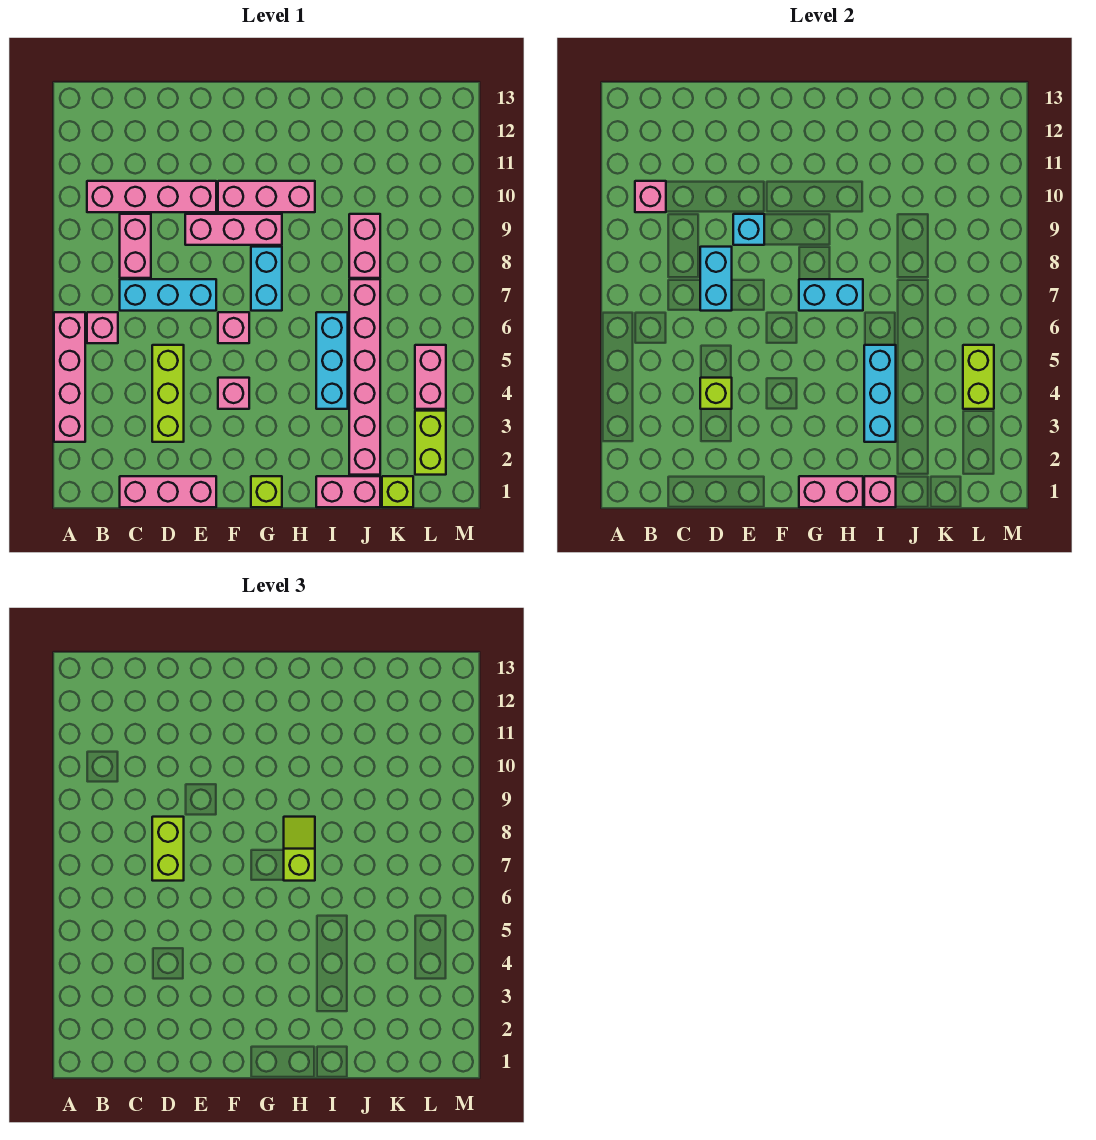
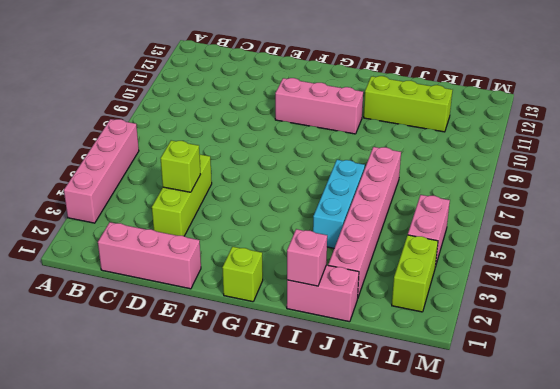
lime 1x3 brick [364,76,453,132] -> none
none -> pink 1x1 brick [87,312,118,343]
none -> pink 1x4 brick [87,181,216,212]
none -> cyan 1x3 brick [120,279,216,311]
none -> pink 1x2 brick [120,214,151,278]

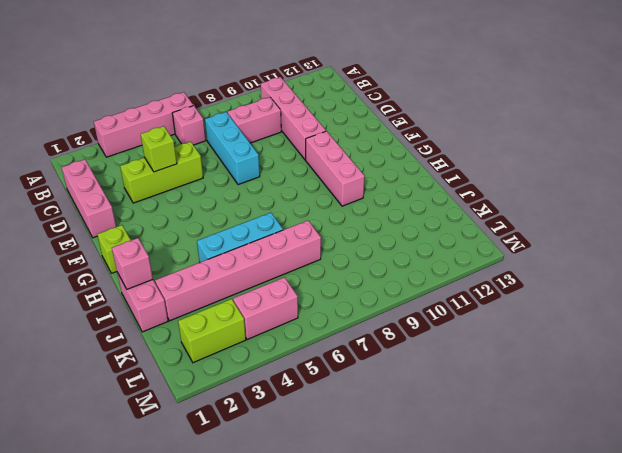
none -> pink 1x3 brick [185,214,282,245]
none -> pink 1x1 brick [218,378,249,409]
none -> pink 1x1 brick [218,312,249,343]
none -> cyan 1x2 brick [251,247,282,311]

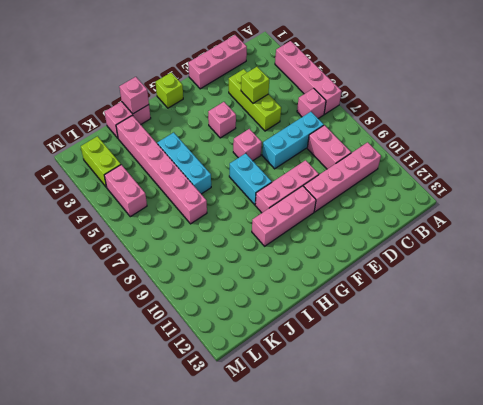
none -> pink 1x2 brick [349,214,380,278]
none -> lime 1x1 brick [382,476,413,507]
none -> pink 1x1 brick [635,181,666,212]
none -> cyan 1x2 brick [700,247,732,311]

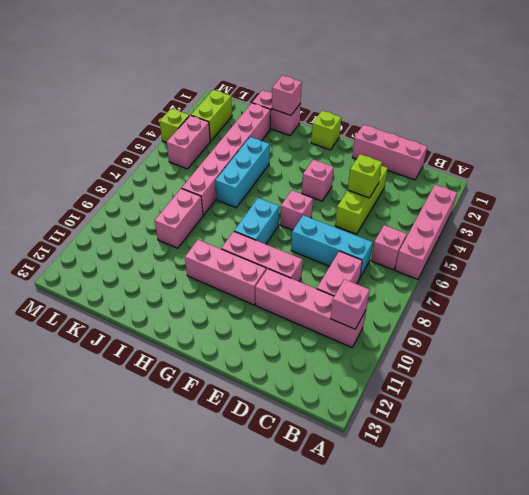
lime 1x1 brick [160,108,189,142] -> lime 1x1 brick moved to [382,476,413,507]
none -> cyan 1x2 brick [700,247,732,311]
none -> cyan 1x1 brick [733,214,764,245]
none -> pink 1x2 brick [799,476,863,507]
none -> cyan 1x2 brick [799,279,863,311]

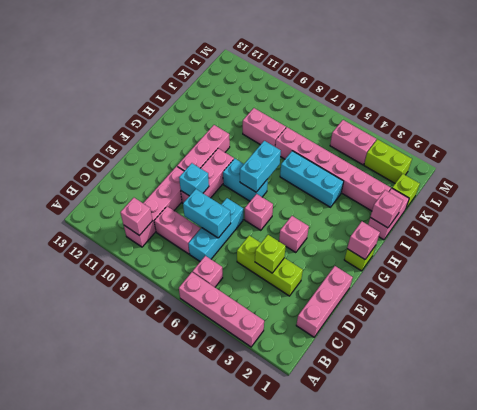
pink 1x1 brick [347,221,380,259] -> pink 1x2 brick [799,476,863,507]
none -> cyan 1x3 brick [864,345,896,442]
none -> lime 1x2 brick [963,345,994,409]
none -> lime 1x2 brick [152,817,184,881]
none -> lime 1x2 slope [284,817,315,881]

